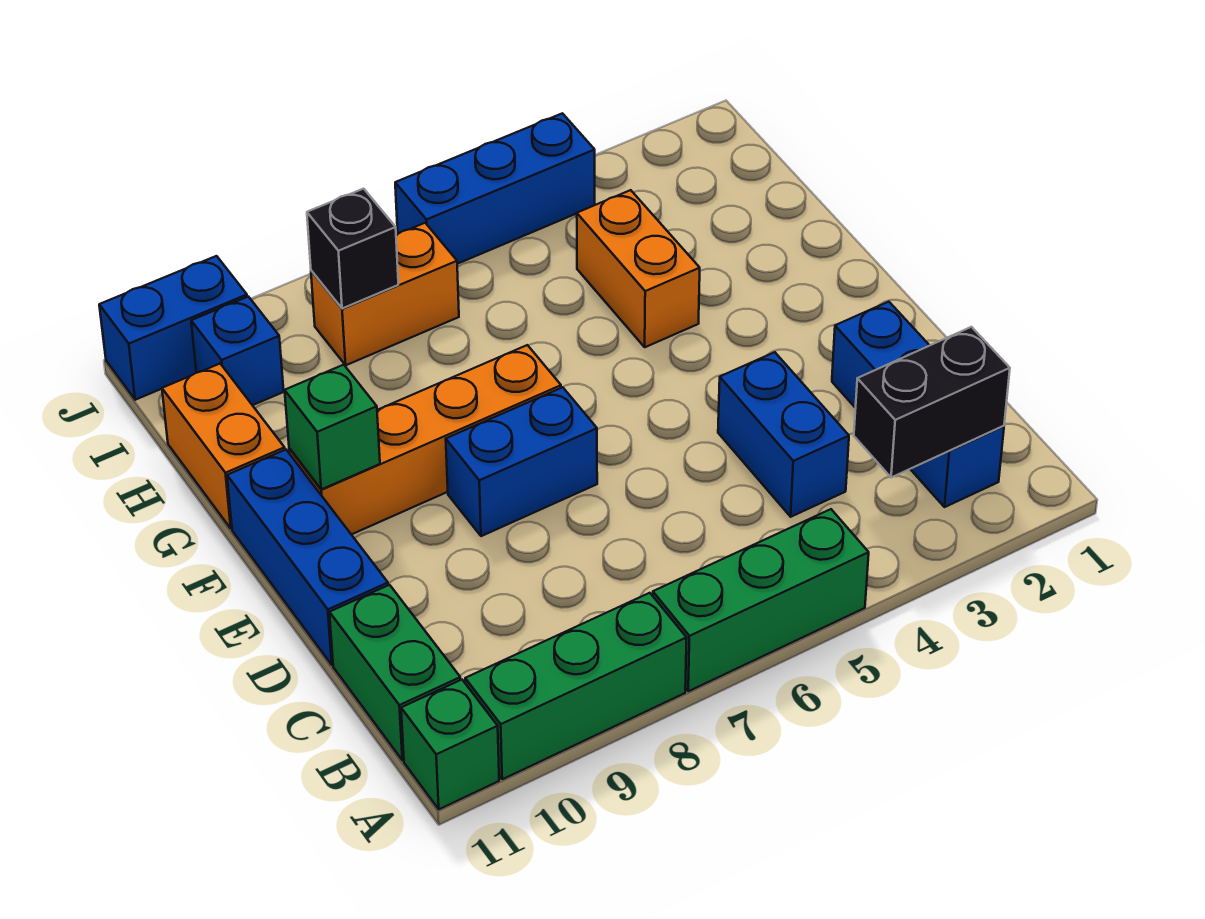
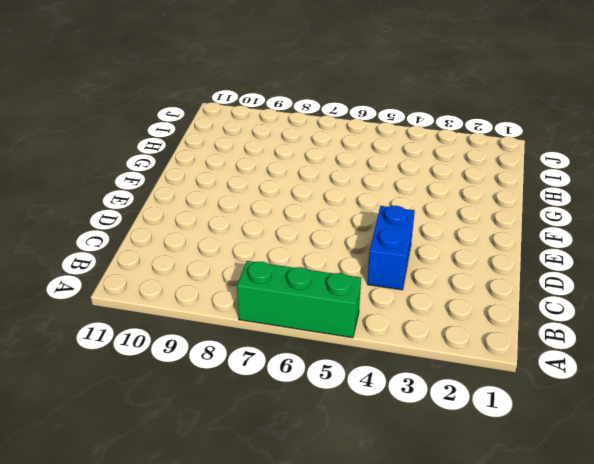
none -> green 1x3 brick [465,593,687,779]
none -> green 1x1 brick [401,680,499,809]
none -> blue 1x3 brick [832,302,1004,507]

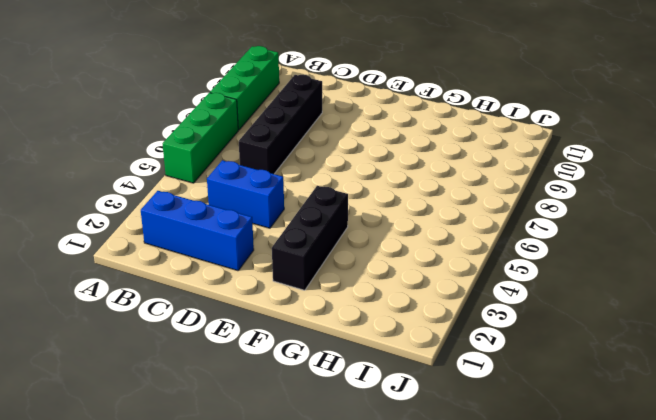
black 1x4 brick [239,75,322,174] -> none
black 1x3 brick [272,186,348,290] -> none
none -> green 1x1 brick [401,680,499,809]
none -> green 1x2 brick [330,585,460,760]
none -> blue 1x3 brick [227,450,388,665]

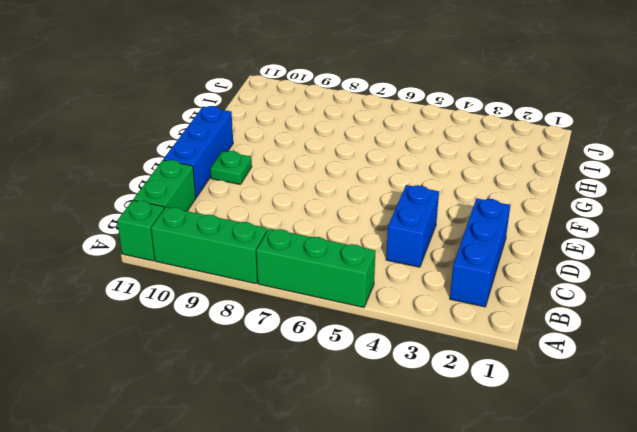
green 1x1 plate [210,151,252,184] -> none
none -> blue 1x2 brick [446,387,597,536]
none -> orange 1x4 brick [289,345,561,535]
none -> orange 1x2 brick [577,190,700,347]

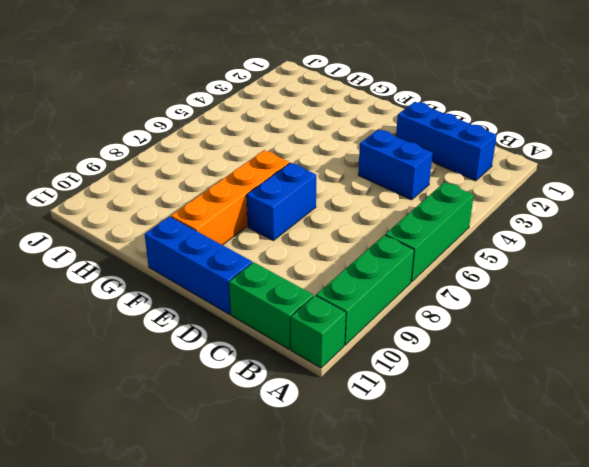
none -> orange 1x2 brick [577,190,700,347]
none -> orange 1x2 brick [162,364,285,529]
none -> orange 1x2 brick [311,223,459,365]

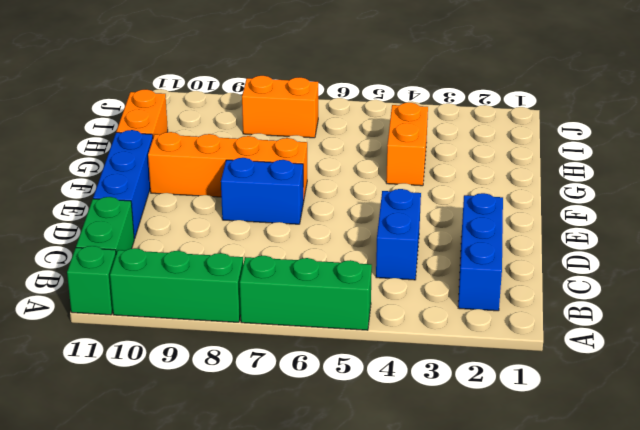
none -> blue 1x1 brick [191,297,284,405]
none -> blue 1x3 brick [395,113,595,264]
none -> blue 1x2 brick [99,256,247,400]

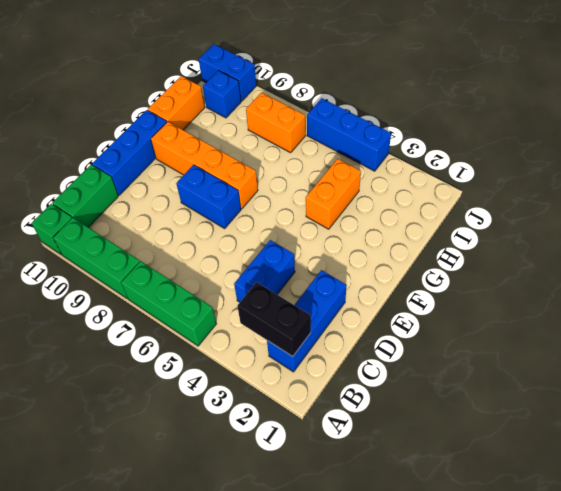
none -> green 1x1 brick [285,365,380,489]
none -> black 1x1 brick [307,189,398,309]

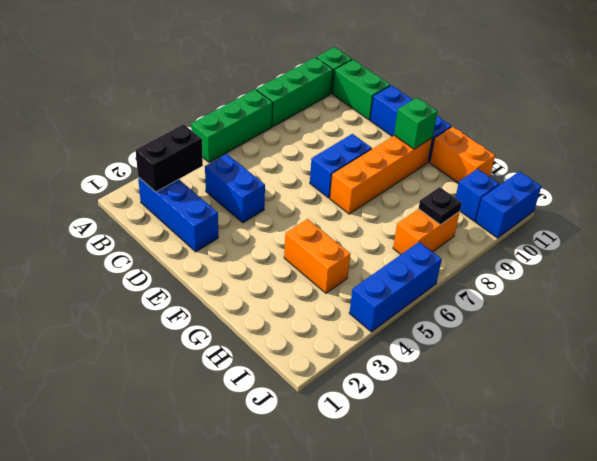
black 1x1 plate [419,187,462,225] -> black 1x1 brick [307,189,398,309]

